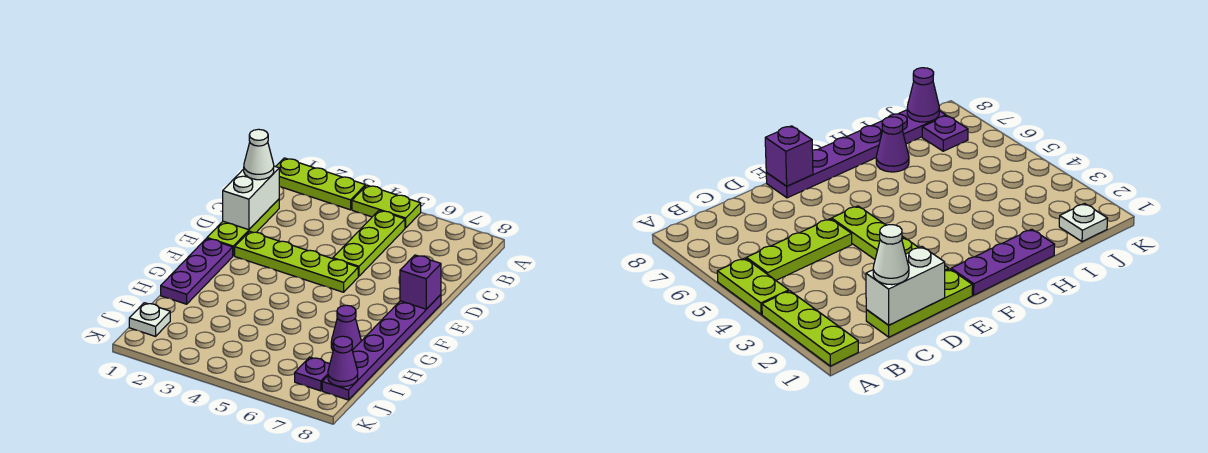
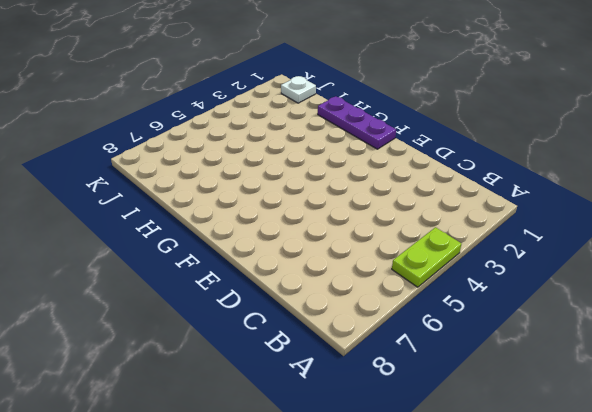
none -> lime 1x3 plate [276,158,365,210]
none -> lime 1x3 plate [333,210,405,276]
none -> lime 1x3 plate [207,199,279,256]

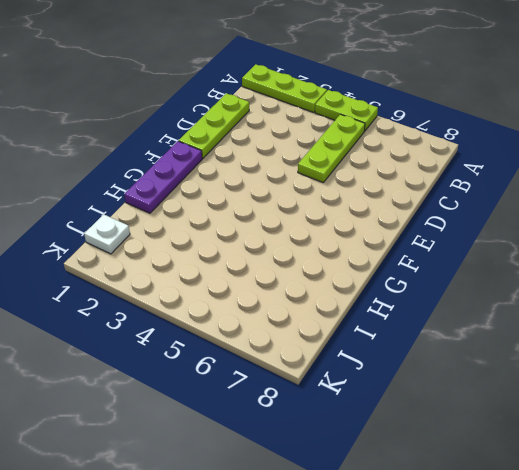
none -> lime 1x4 plate [235,231,358,292]
none -> purple 1x6 plate [322,295,441,400]
none -> purple 1x1 cone [331,305,361,350]

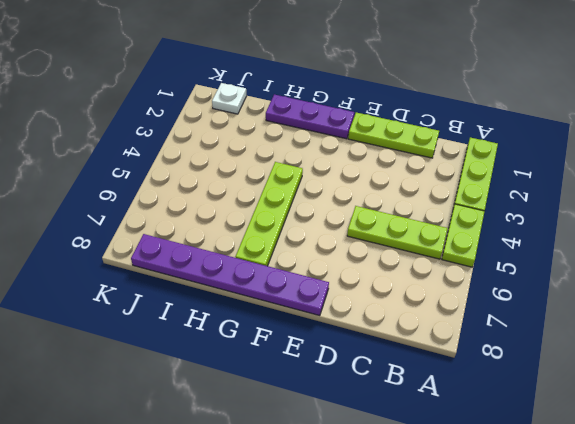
lime 1x4 plate [236,162,303,266] -> lime 1x4 plate moved to [235,231,358,292]
none -> purple 1x1 cone [331,305,361,350]
none -> purple 1x1 plate [295,357,330,391]
none -> white 1x2 brick [223,166,279,230]

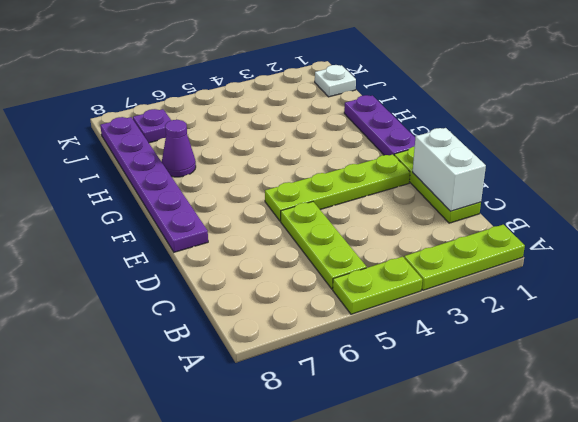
none -> purple 1x1 brick [400,255,441,309]
none -> purple 1x1 cone [328,336,358,387]
none -> white 1x1 cone [244,129,274,180]

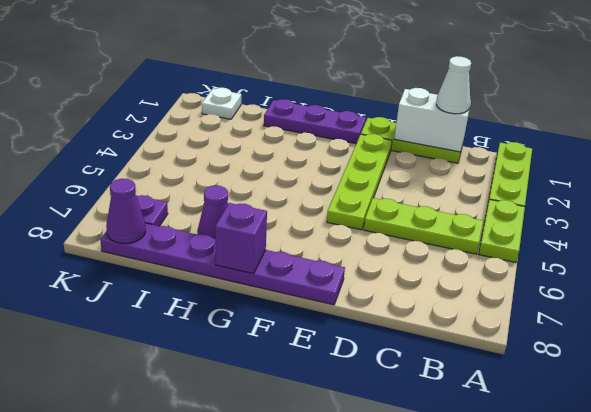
purple 1x1 brick [215,203,267,274] -> purple 1x1 brick moved to [400,255,441,309]

